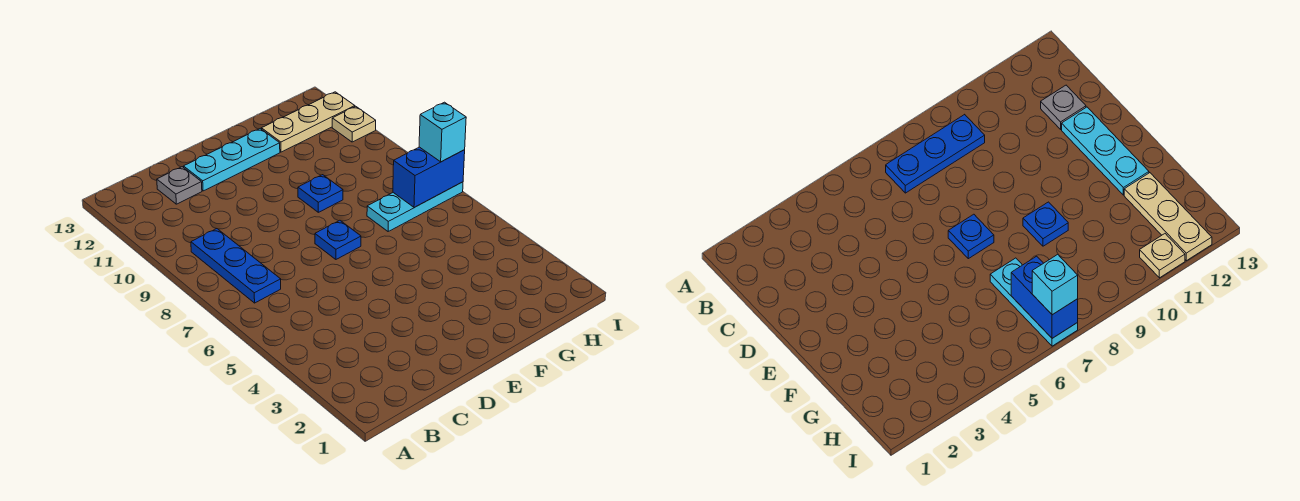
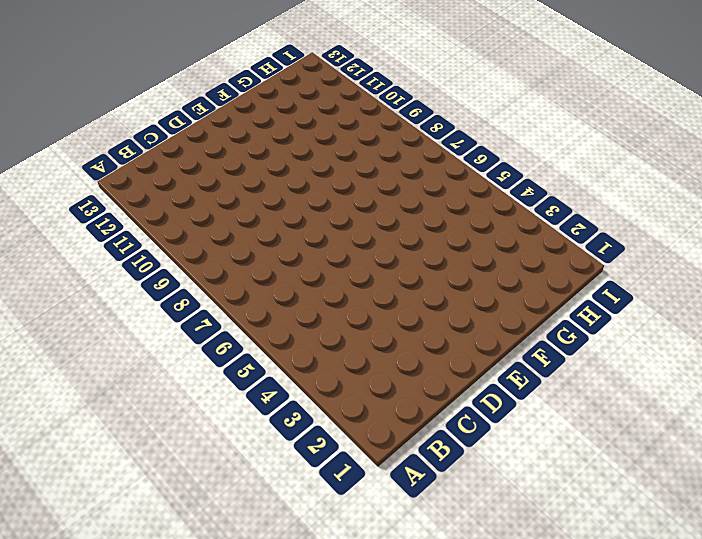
none -> blue 1x3 plate [191,229,281,303]
none -> grey 1x1 plate [157,167,202,204]

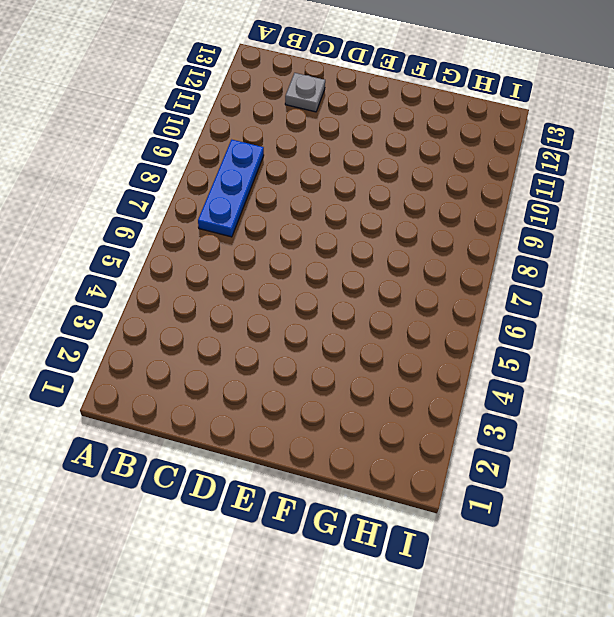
none -> cyan 1x3 plate [184,129,280,191]
none -> blue 1x1 plate [315,220,361,259]

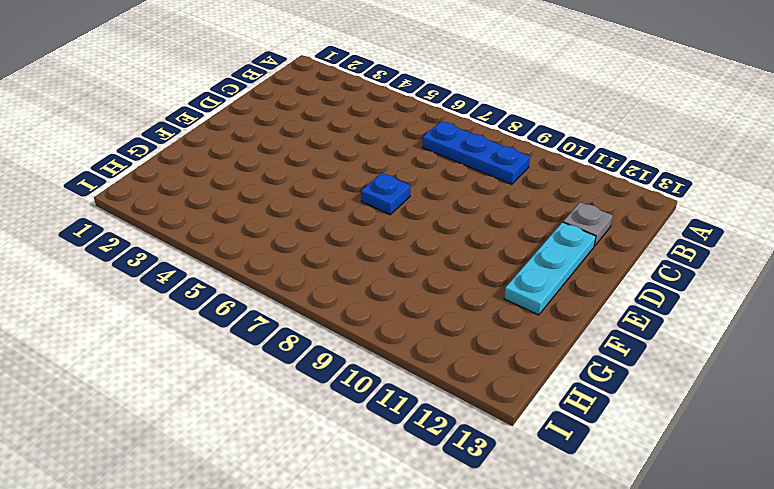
none -> blue 1x1 plate [298,175,343,212]
none -> cyan 1x3 plate [367,182,463,231]

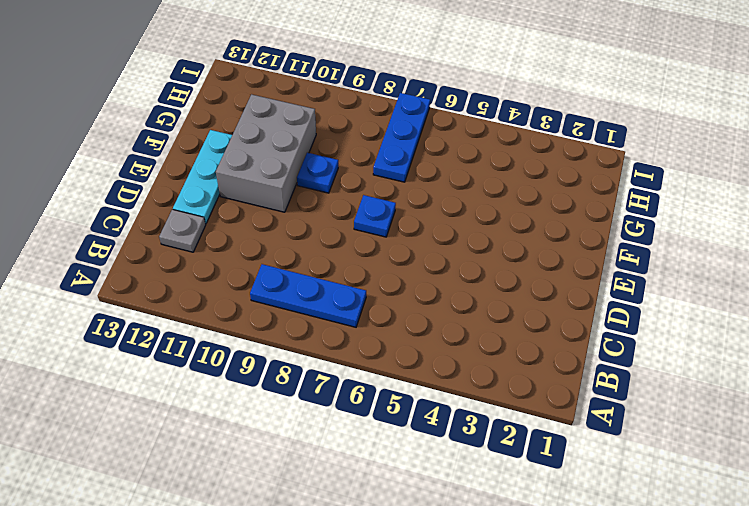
grey 2x3 brick [216,94,316,212] -> none
blue 1x3 plate [373,93,430,182] -> cyan 1x3 plate [367,182,463,231]
none -> tan 1x3 plate [262,92,355,152]
none -> tan 1x1 plate [332,106,376,142]

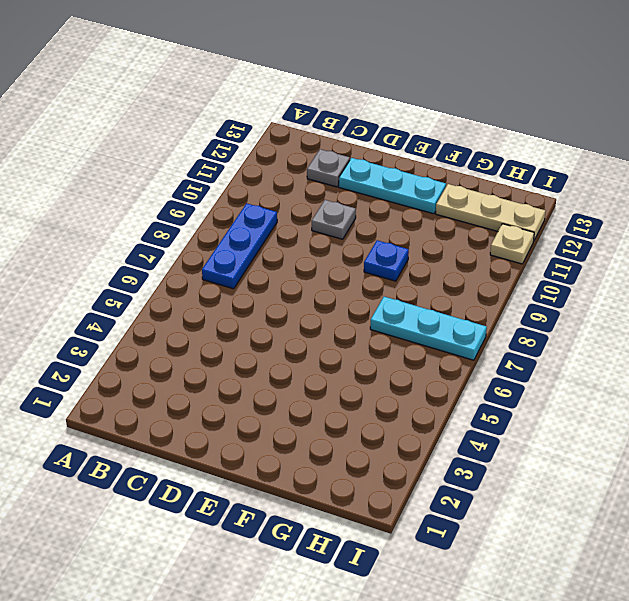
grey 1x1 plate [312,200,356,239] -> none
none -> blue 1x1 plate [315,220,361,259]
none -> blue 1x2 brick [393,147,465,208]

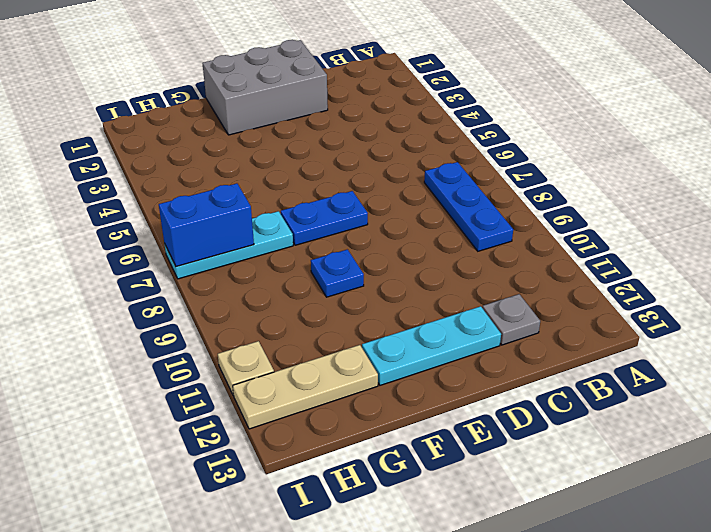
grey 2x3 brick [202,40,328,135] -> none
blue 1x2 plate [281,191,368,245] -> blue 1x1 plate [315,220,361,259]
none -> cyan 1x1 brick [419,102,466,162]

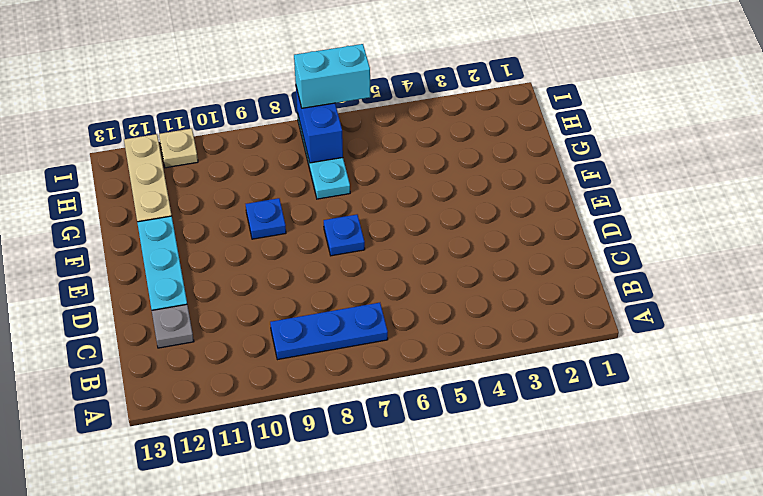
cyan 1x2 brick [294,44,370,108] -> cyan 1x1 brick [419,102,466,162]

